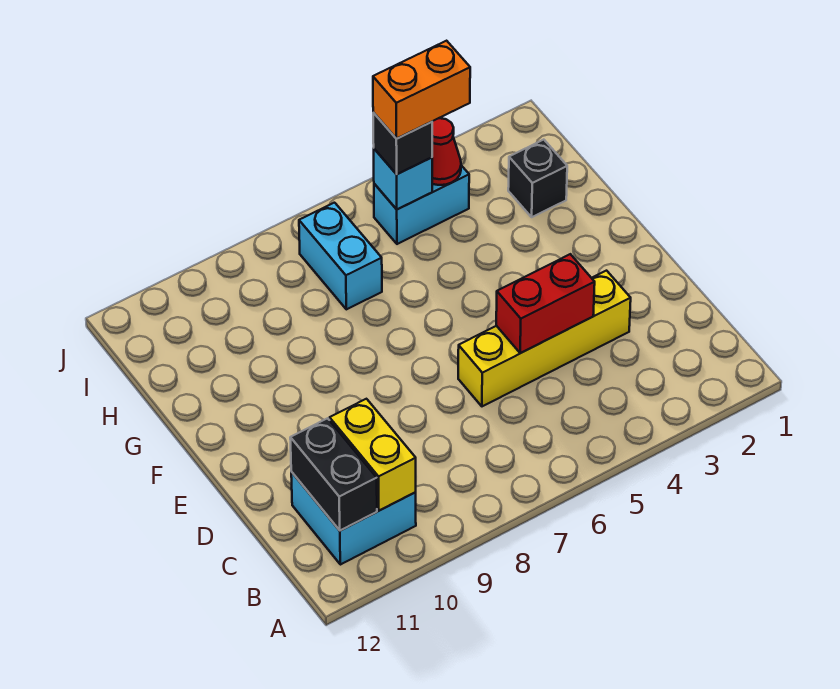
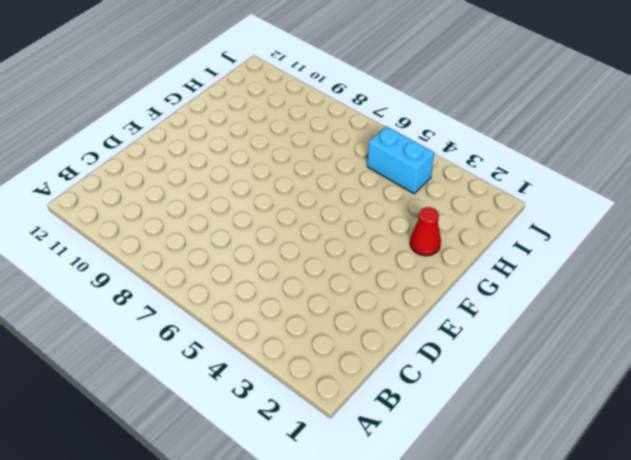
red 1x1 cone [410,207,441,256] -> red 1x1 cone moved to [432,118,461,185]
none -> cyan 2x2 brick [291,472,416,565]
none -> yellow 1x4 brick [458,271,631,406]
none -> black 1x1 brick [508,140,567,217]

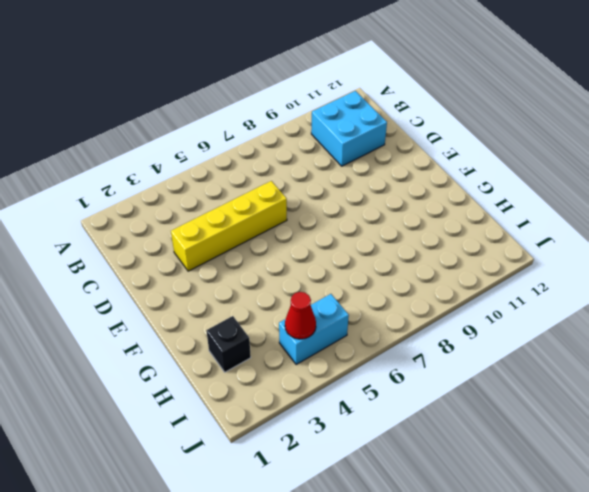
none -> cyan 1x2 brick [299,203,382,309]
none -> yellow 1x2 brick [330,399,416,511]
none -> black 1x2 brick [290,418,377,531]

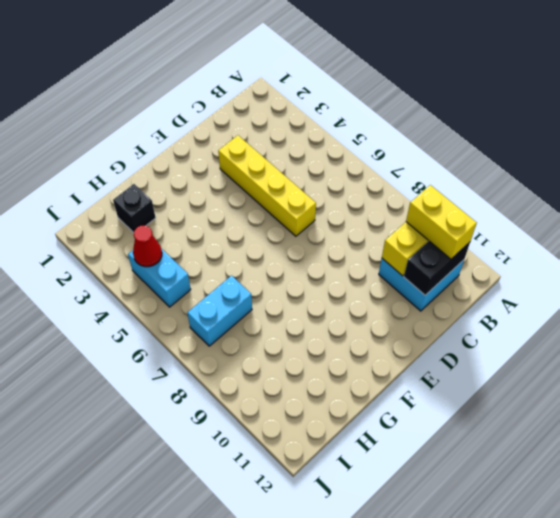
yellow 1x2 brick [406,185,477,259] -> none
none -> red 1x2 brick [496,254,595,353]
none -> cyan 1x1 brick [374,149,432,209]
none -> black 1x1 brick [373,113,432,174]

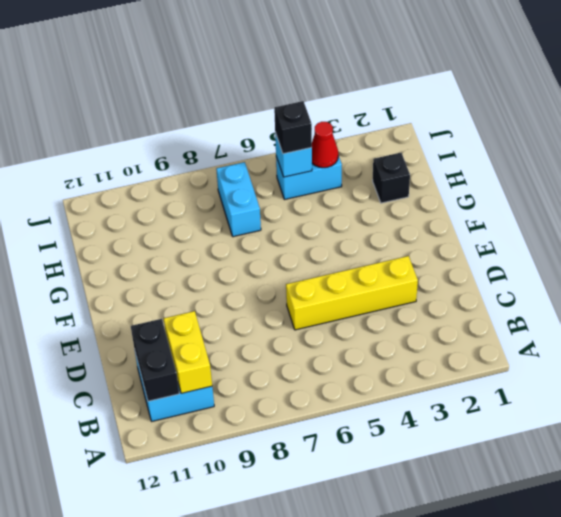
none -> red 1x2 brick [496,254,595,353]
none -> orange 1x2 brick [373,41,470,139]

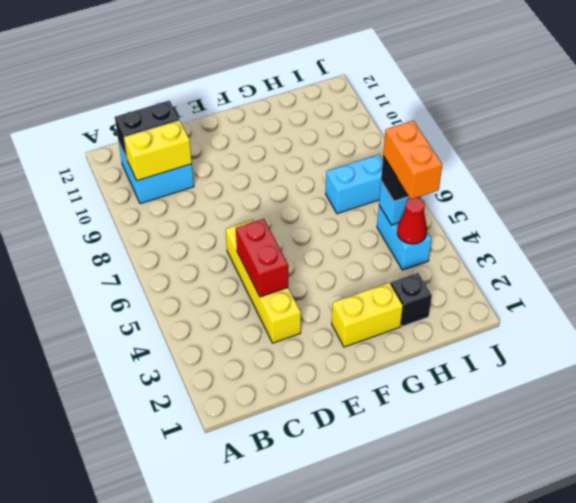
yellow 1x2 brick [332,283,403,347] -> none

